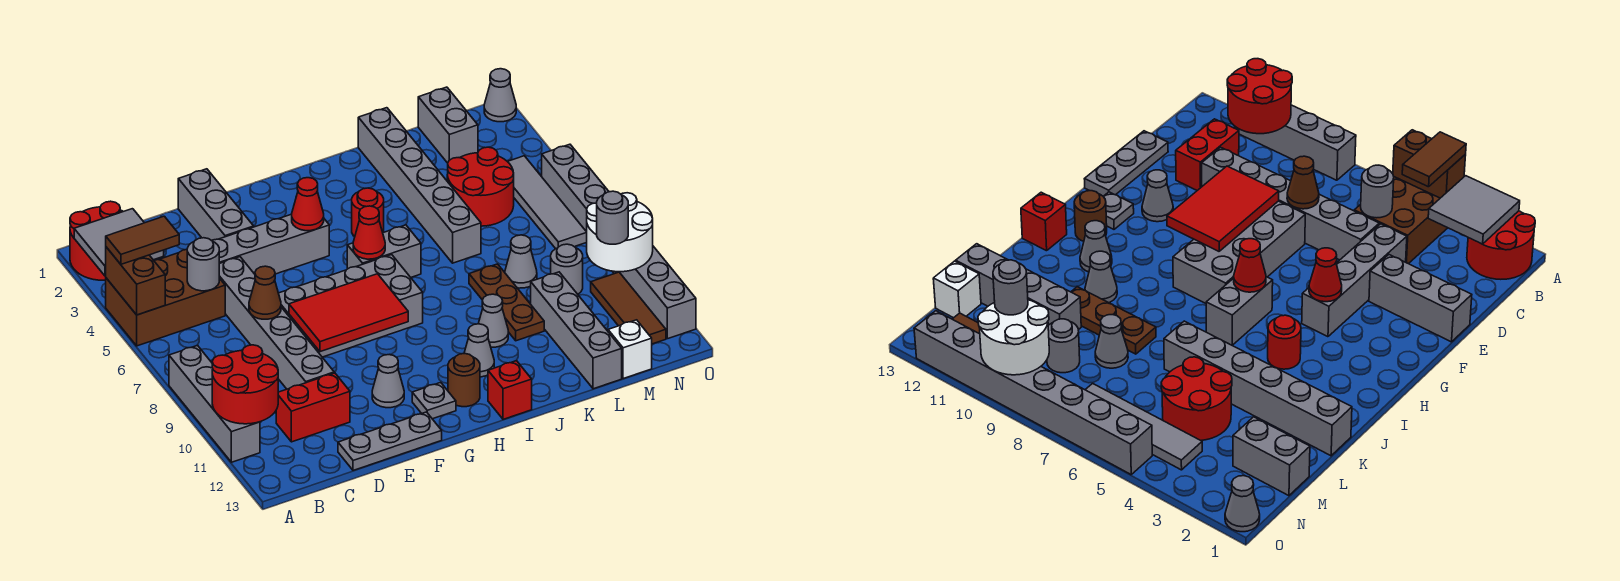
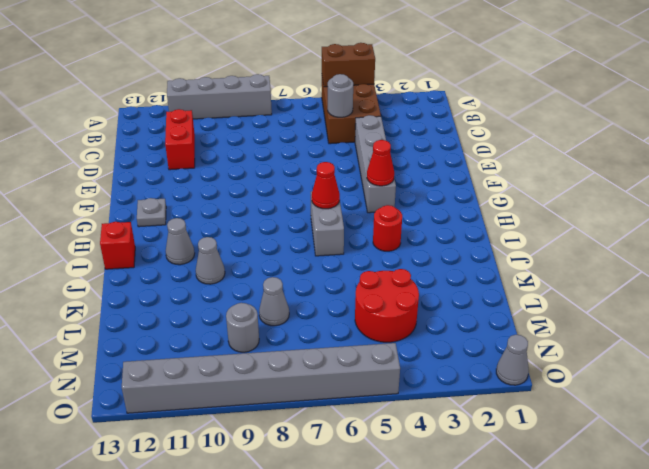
none -> red 2x2 round brick [70,201,123,280]
none -> grey 1x6 brick [219,257,334,389]
none -> grey 1x3 plate [338,412,442,470]
none -> grey 1x3 brick [178,169,254,241]

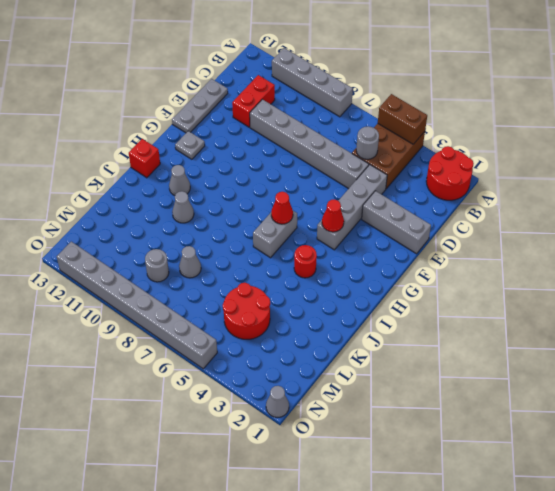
none -> grey 2x4 brick [279,255,423,357]
none -> grey 1x1 cone [372,355,404,408]
none -> brown 1x1 round brick [448,353,480,407]
none -> grey 1x6 brick [358,108,481,263]

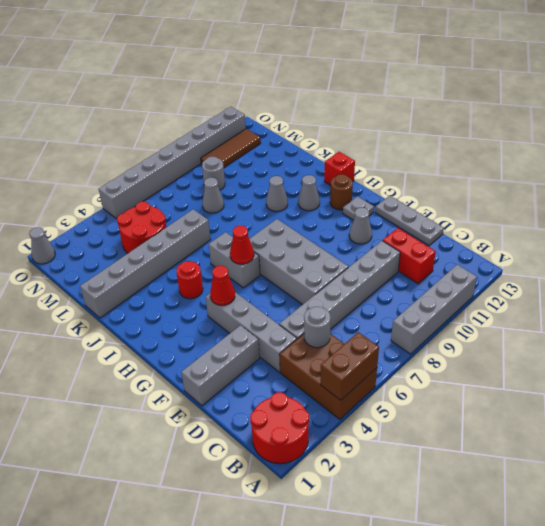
none -> brown 1x3 plate [469,264,544,341]
none -> grey 1x4 brick [531,272,622,389]
none -> grey 1x2 brick [418,87,478,163]
none -> white 1x1 brick [608,320,652,379]

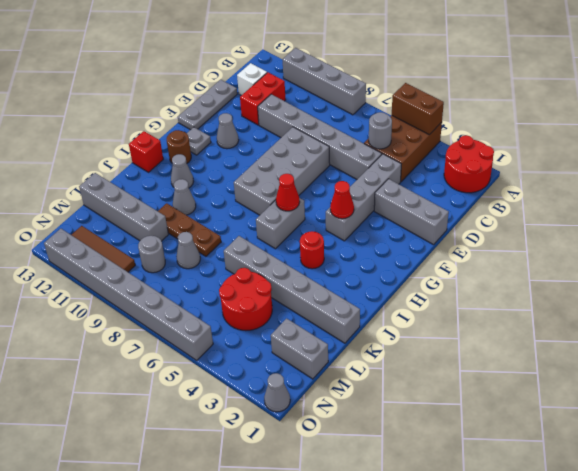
white 1x1 brick [237,63,267,95] -> white 1x1 brick moved to [608,320,652,379]
none -> grey 1x4 tile [507,156,587,249]
none -> grey 2x2 tile [74,209,164,276]
none -> red 2x2 round brick [212,345,278,424]
none -> brown 1x1 cone [249,266,281,319]

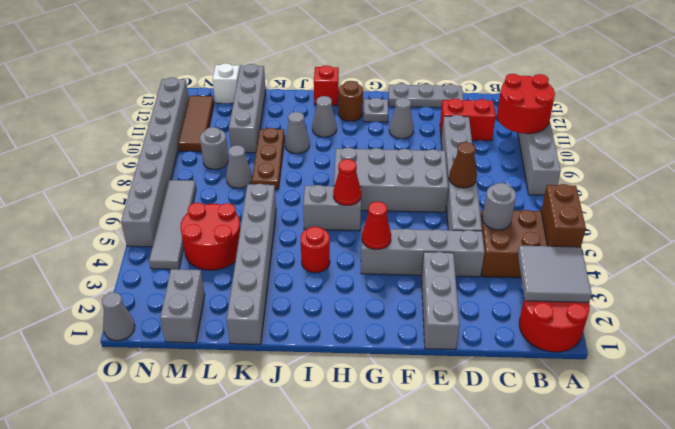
none -> red 2x3 tile [289,274,408,352]
none -> white 2x2 round brick [587,193,653,272]
none -> brown 1x2 tile [106,216,179,264]
none -> grey 1x1 round brick [597,191,628,244]

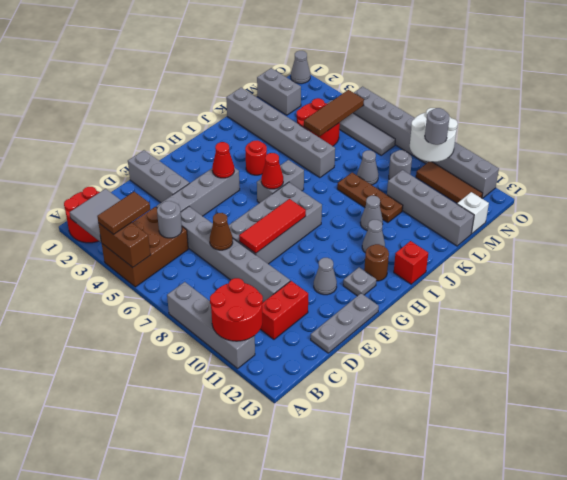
red 1x3 tile [239,199,306,253] -> red 2x3 tile [289,274,408,352]
brown 1x3 tile [304,90,364,136] -> none

